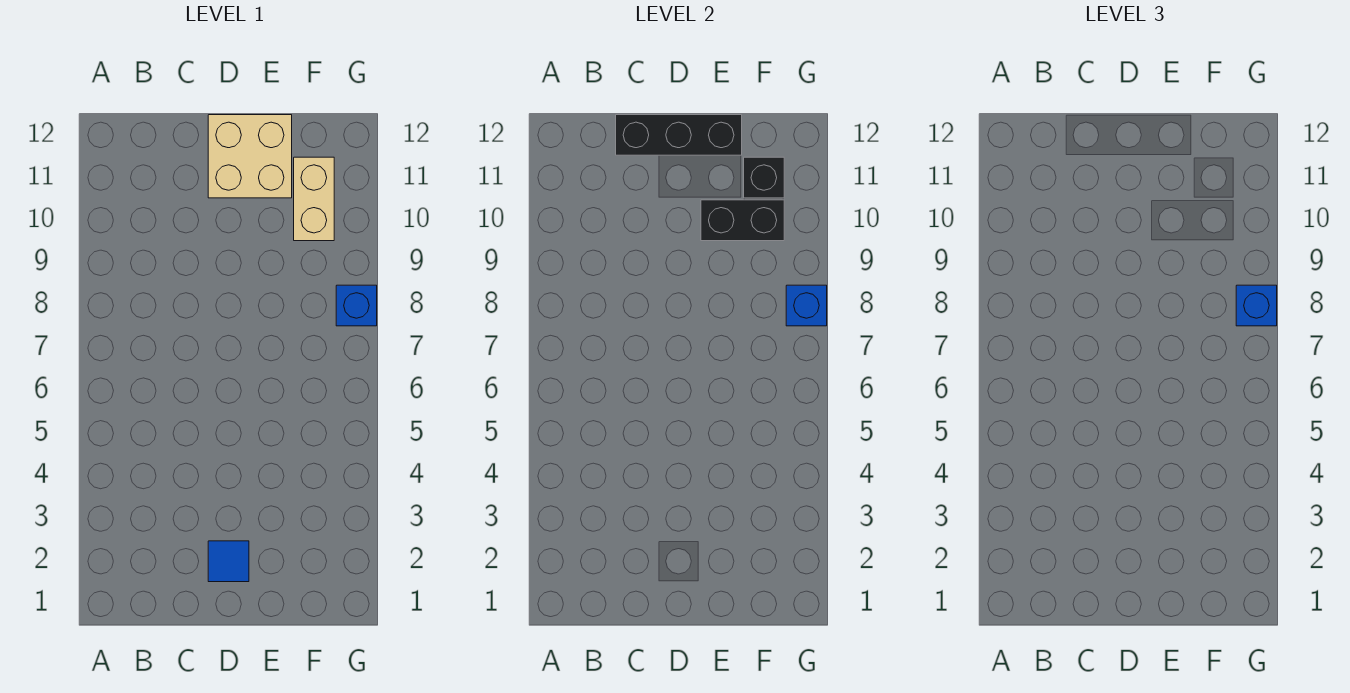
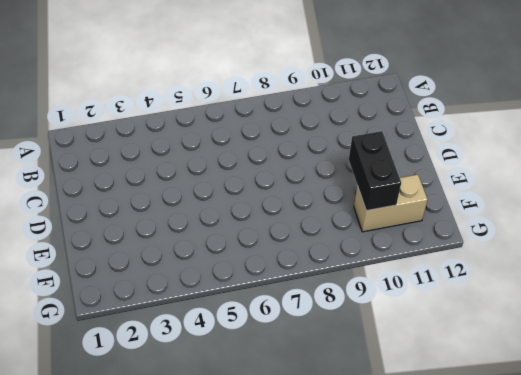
none -> blue 1x1 tile [208,541,249,582]
none -> tan 2x2 brick [208,115,292,198]

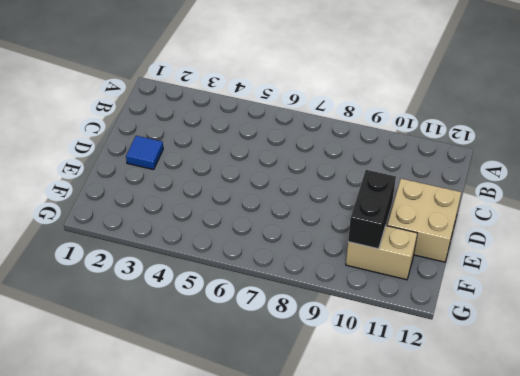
none -> blue 1x1 brick [336,285,377,326]
none -> black 1x3 brick [616,115,742,155]

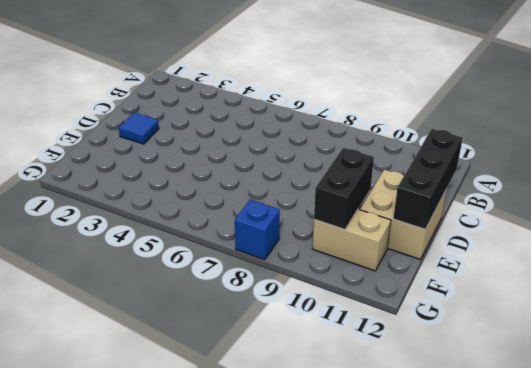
none -> black 1x1 brick [744,157,784,198]
none -> blue 1x1 brick [786,285,827,326]

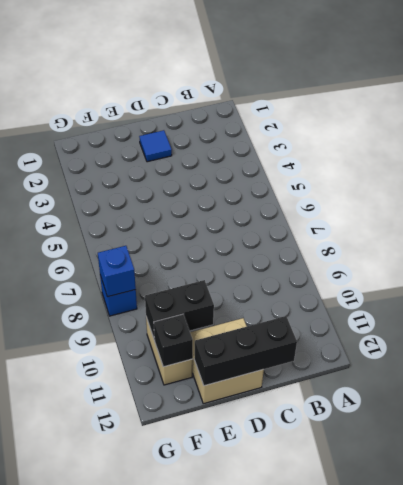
none -> blue 1x1 brick [1236,285,1277,326]

